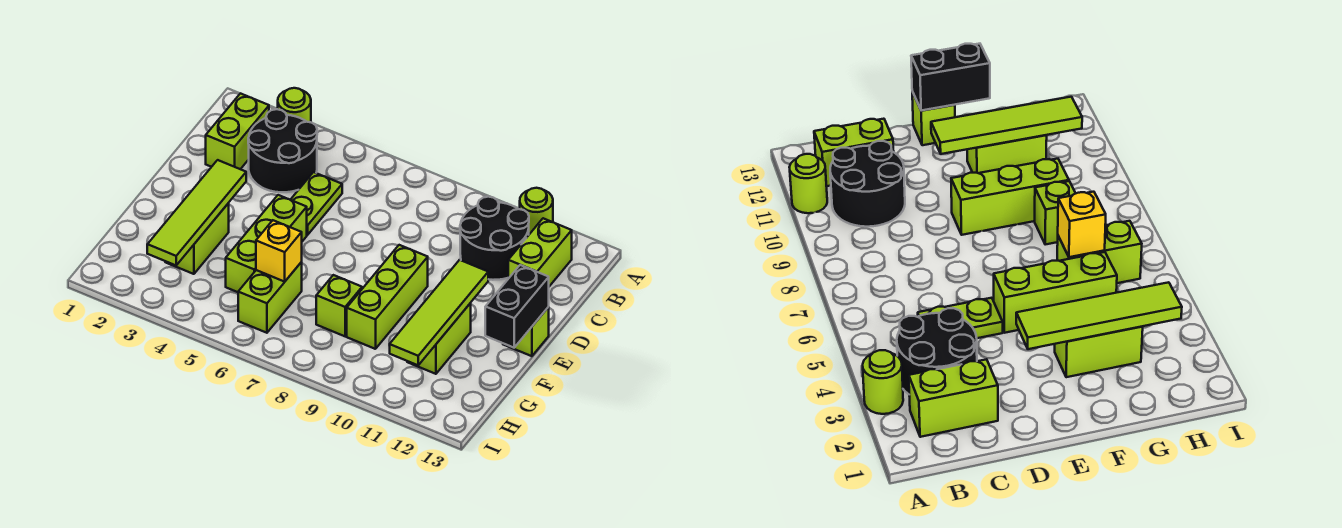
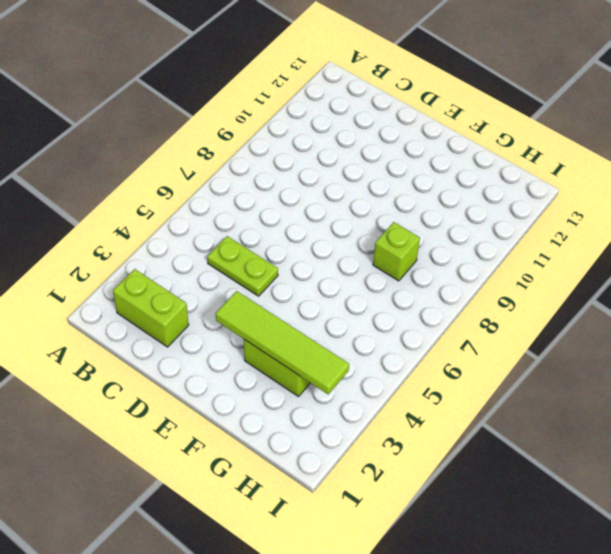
none -> lime 1x1 round brick [278,88,311,122]
none -> lime 1x1 round brick [520,188,553,234]
none -> black 2x2 round brick [248,109,317,192]

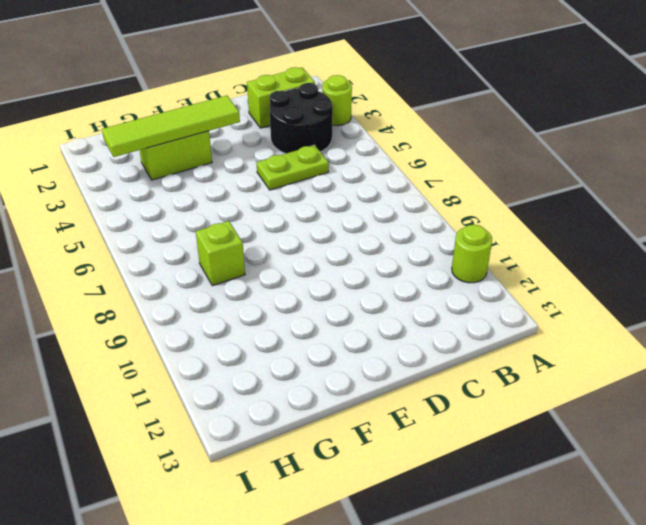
none -> black 2x2 round brick [460,197,529,280]
none -> lime 1x2 brick [508,218,572,286]
none -> lime 1x3 brick [226,195,307,292]

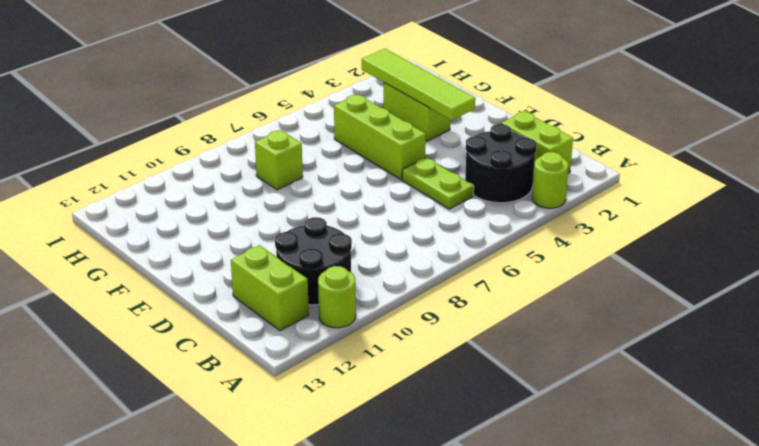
none -> lime 1x3 brick [347,245,428,349]
none -> lime 1x1 brick [503,307,549,356]
none -> lime 1x2 brick [407,303,471,374]

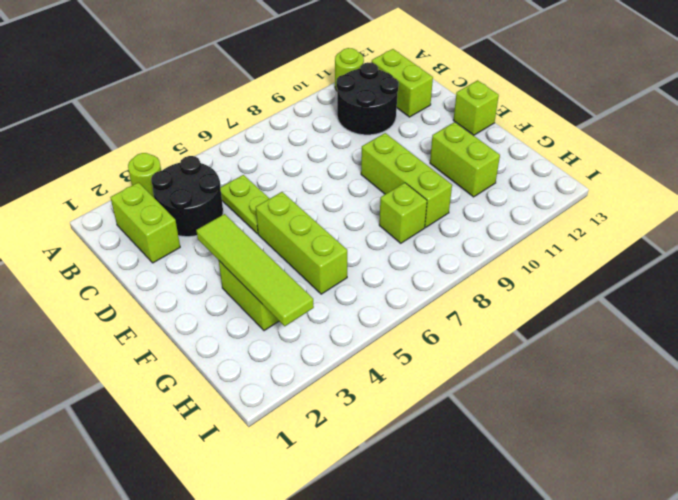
none -> lime 1x2 brick [238,262,302,333]
none -> lime 1x4 tile [390,260,488,365]
none -> black 1x2 brick [485,265,549,348]

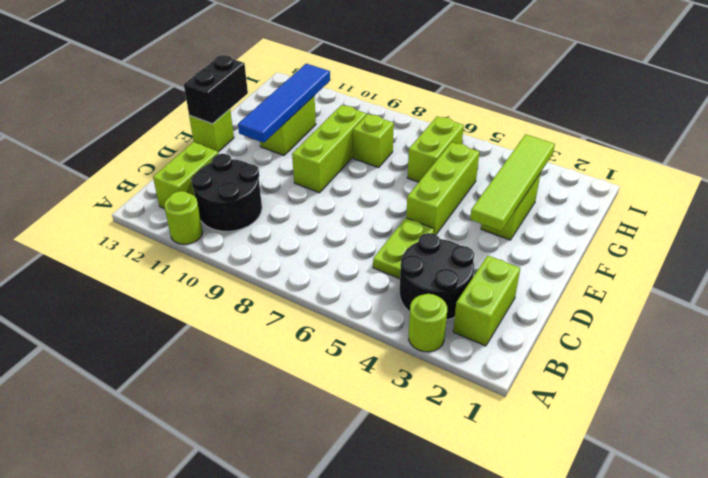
blue 1x4 tile [238,64,330,143] -> lime 1x4 tile [390,260,488,365]
none -> yellow 1x1 brick [256,220,302,282]

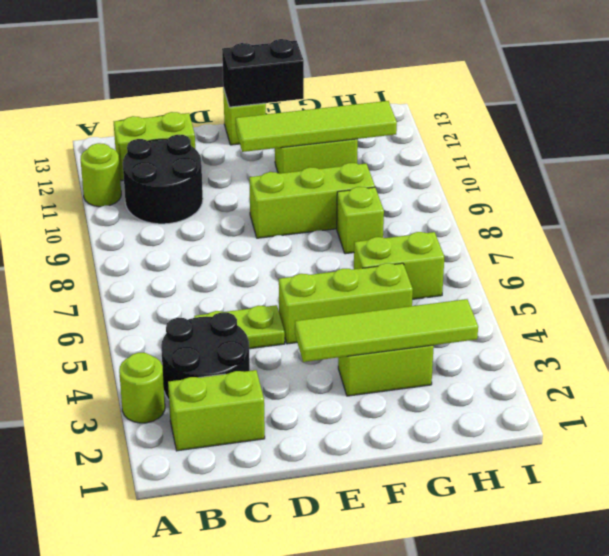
none -> yellow 1x1 brick [256,220,302,282]

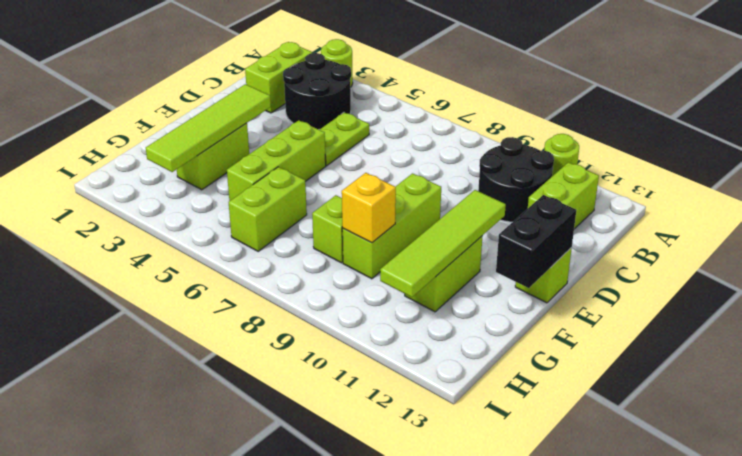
yellow 1x1 brick [342,173,396,243] -> yellow 1x1 brick moved to [256,220,302,282]

